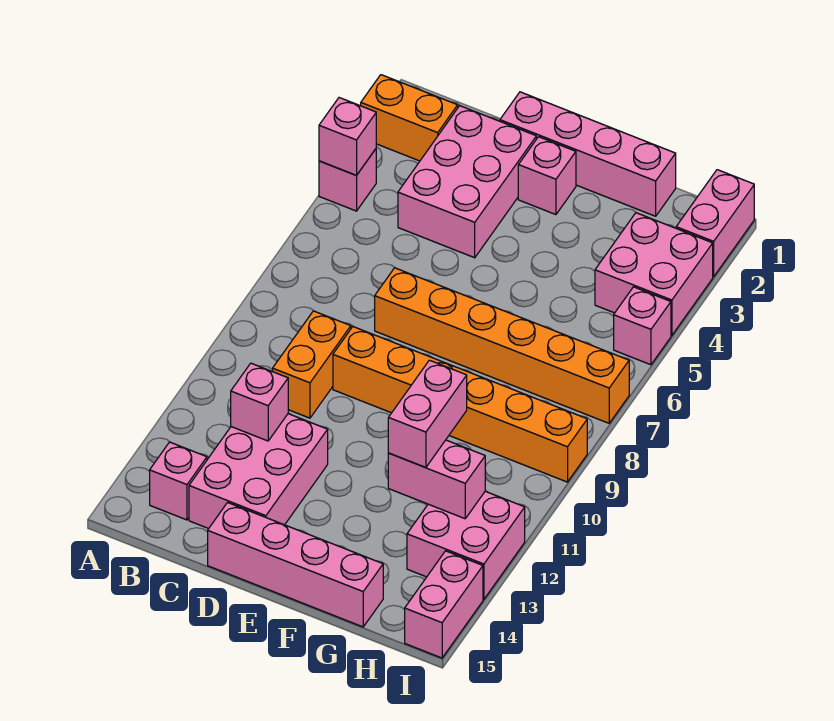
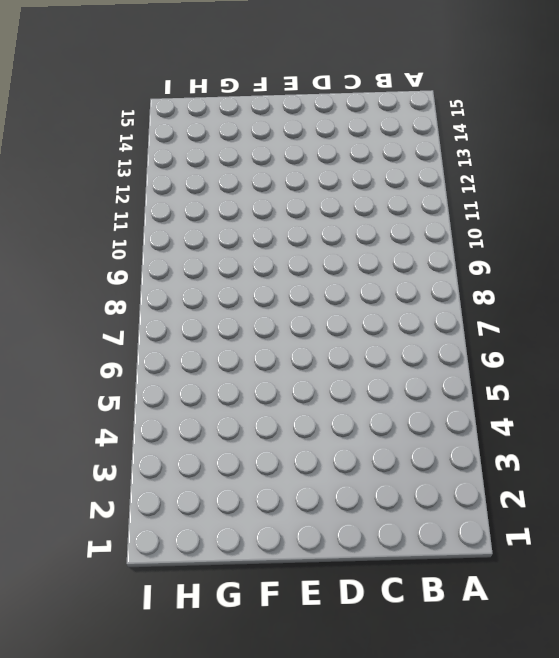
none -> orange 1x2 brick [361,75,458,161]
none -> pink 1x1 brick [319,149,376,211]
none -> pink 1x1 brick [150,442,207,520]

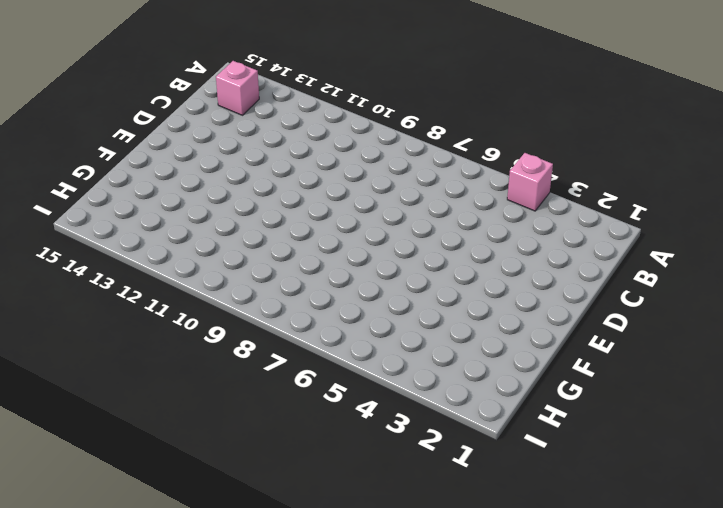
none -> orange 1x2 brick [361,75,458,161]
none -> pink 2x3 brick [398,106,536,258]
none -> orange 1x2 brick [273,311,351,418]

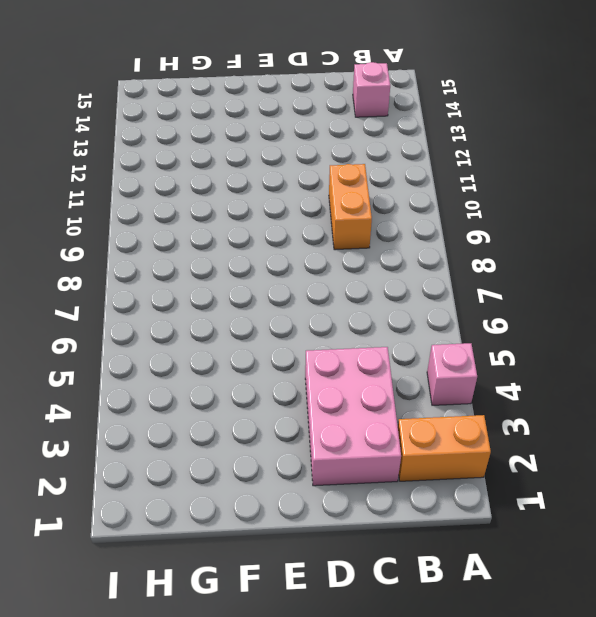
none -> pink 2x3 brick [189,414,328,529]
none -> pink 1x4 brick [500,92,676,216]
none -> orange 1x6 brick [375,268,629,423]

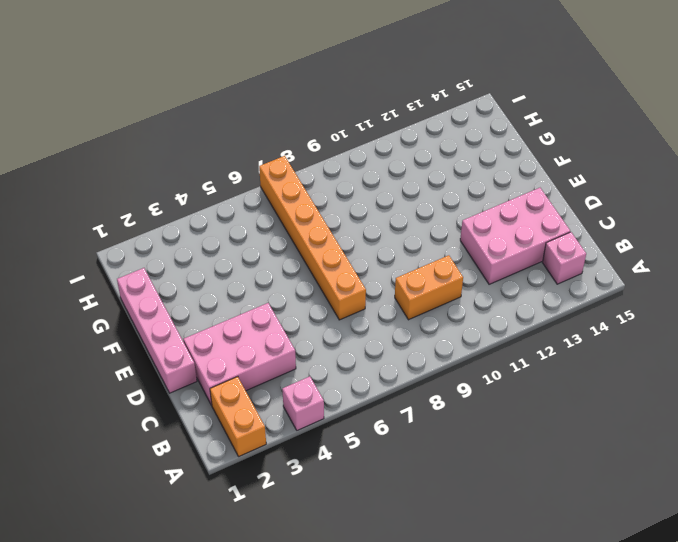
none -> orange 1x6 brick [333,327,587,482]
none -> pink 1x4 brick [208,503,383,627]
none -> pink 1x1 brick [518,137,576,215]

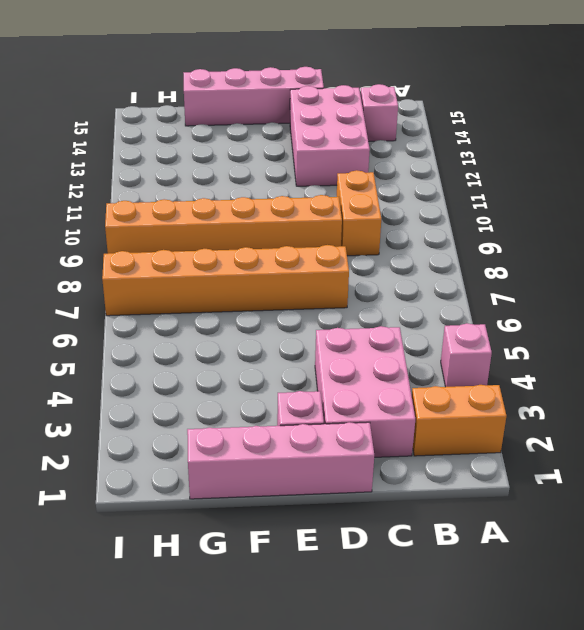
none -> pink 2x2 brick [595,213,713,335]
none -> pink 2x2 brick [407,491,525,599]
none -> pink 1x2 brick [676,170,754,277]

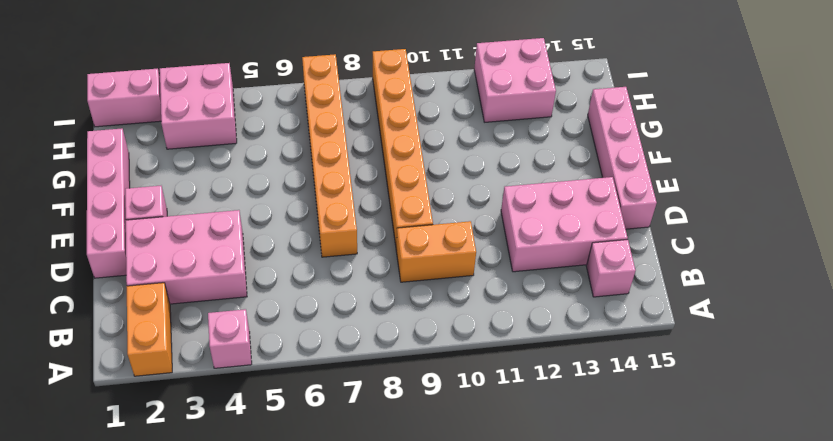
none -> pink 1x1 brick [614,287,671,365]
none -> pink 1x2 brick [405,551,483,658]
none -> pink 1x1 brick [319,98,376,175]

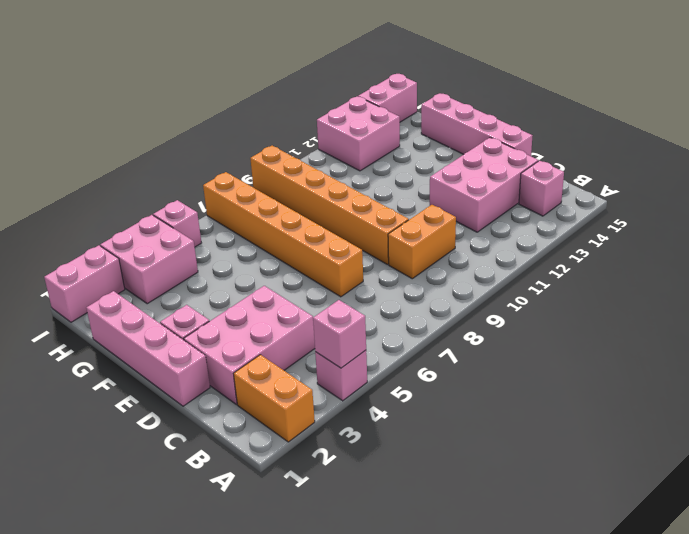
none -> pink 1x1 brick [231,363,288,441]
none -> pink 1x2 brick [388,440,485,519]
none -> pink 1x2 brick [388,360,467,468]

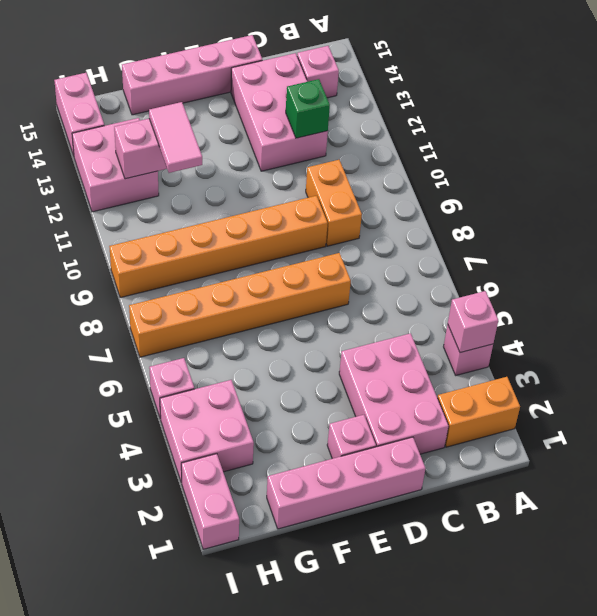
green 1x1 brick [286,79,330,138] -> pink 1x1 brick [231,363,288,441]
pink 1x2 tile [149,102,202,173] -> pink 1x2 brick [388,360,467,468]

